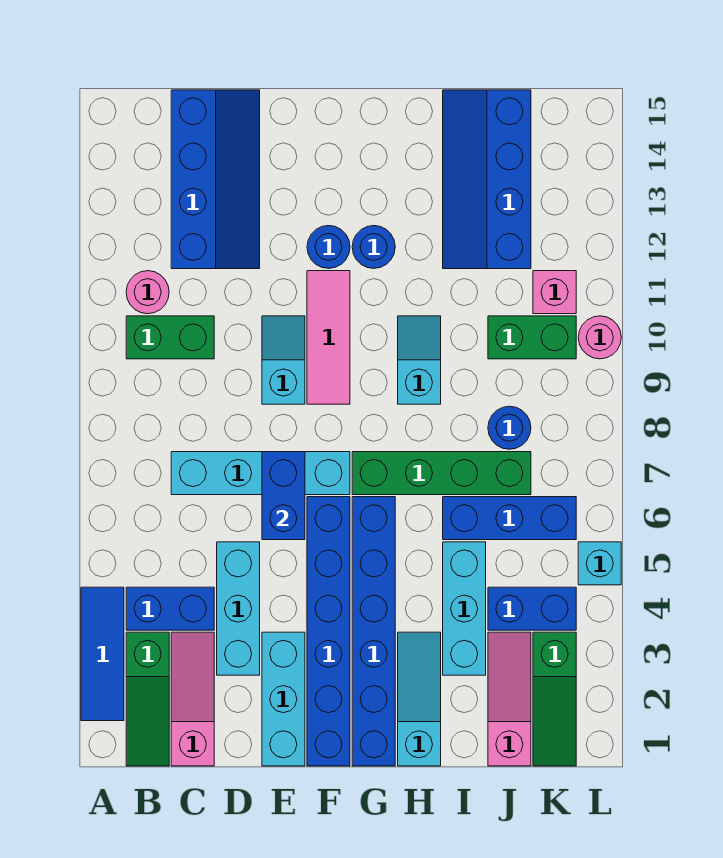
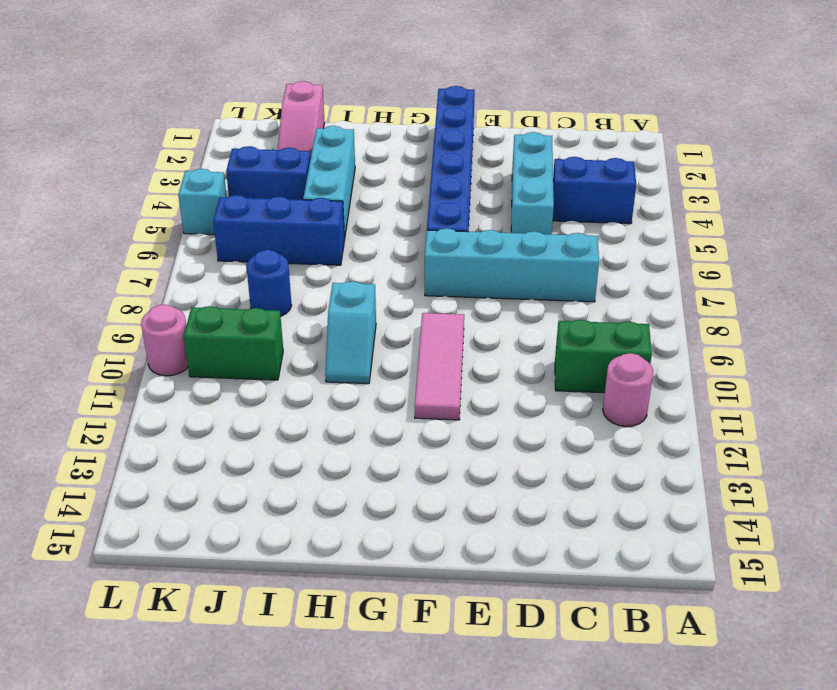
none -> blue 1x3 tile [81,587,124,721]
none -> green 1x3 slope [126,632,169,766]
none -> pink 1x3 slope [171,632,214,766]
none -> blue 2x4 slope [171,90,260,269]

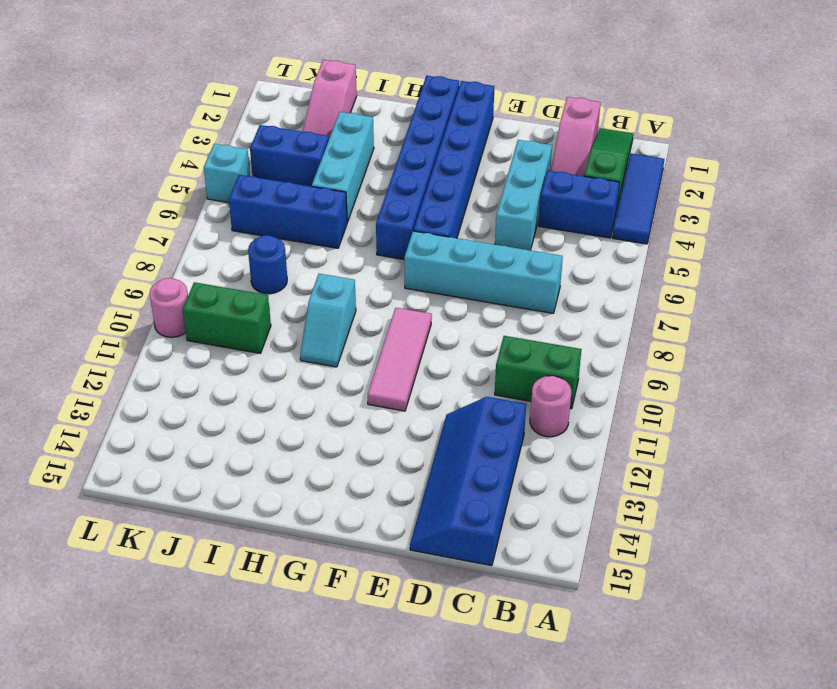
none -> cyan 1x3 brick [262,632,305,766]
none -> cyan 1x2 slope [262,316,305,404]
none -> blue 1x1 round brick [307,226,350,269]
none -> green 1x4 brick [352,452,531,495]

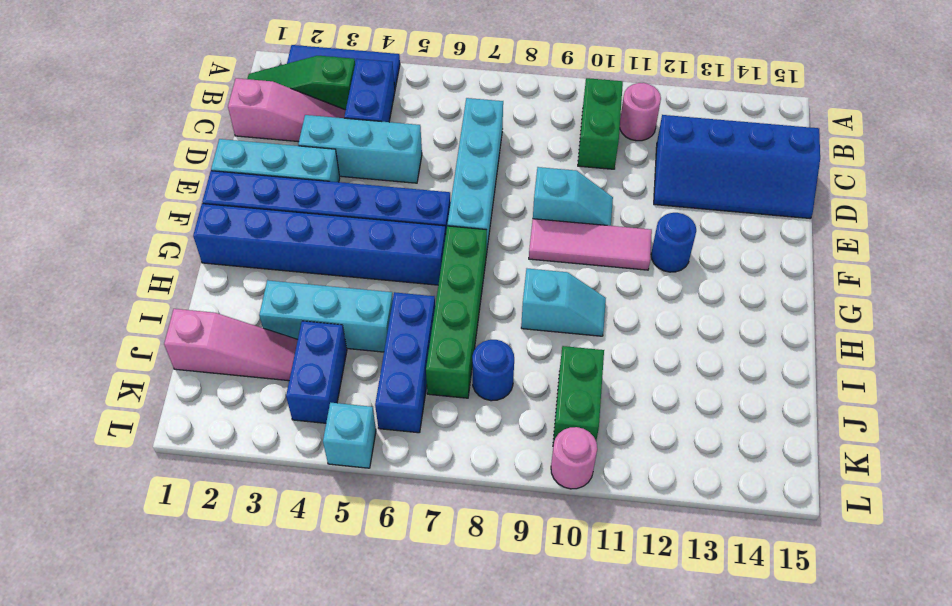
none -> blue 1x1 round brick [352,226,395,268]
none -> cyan 1x3 slope [398,632,441,766]
none -> blue 2x4 slope [443,90,531,269]
none -> green 1x3 slope [533,632,576,766]

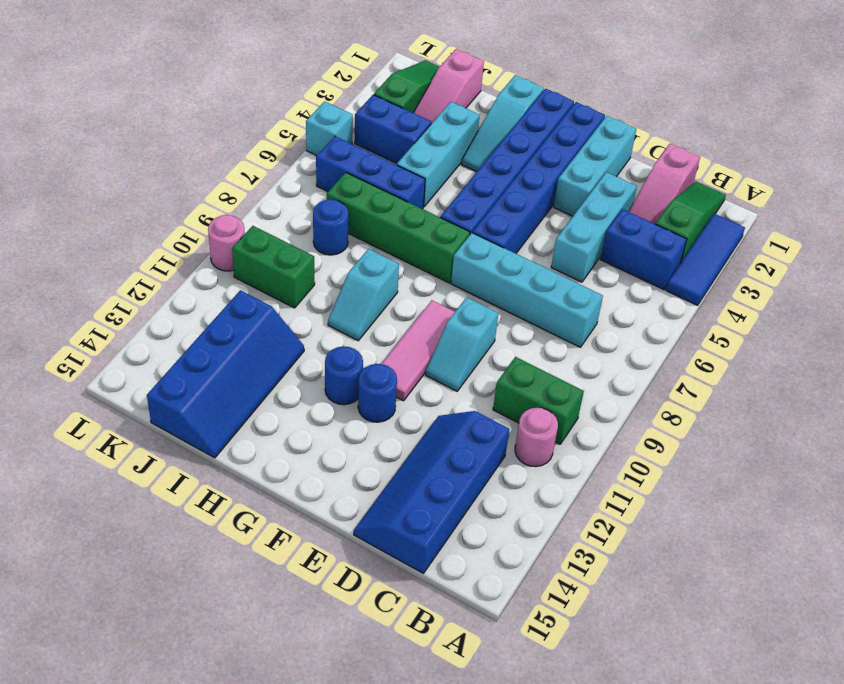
none -> pink 1x1 brick [533,271,576,314]
none -> blue 1x2 brick [262,452,305,540]

